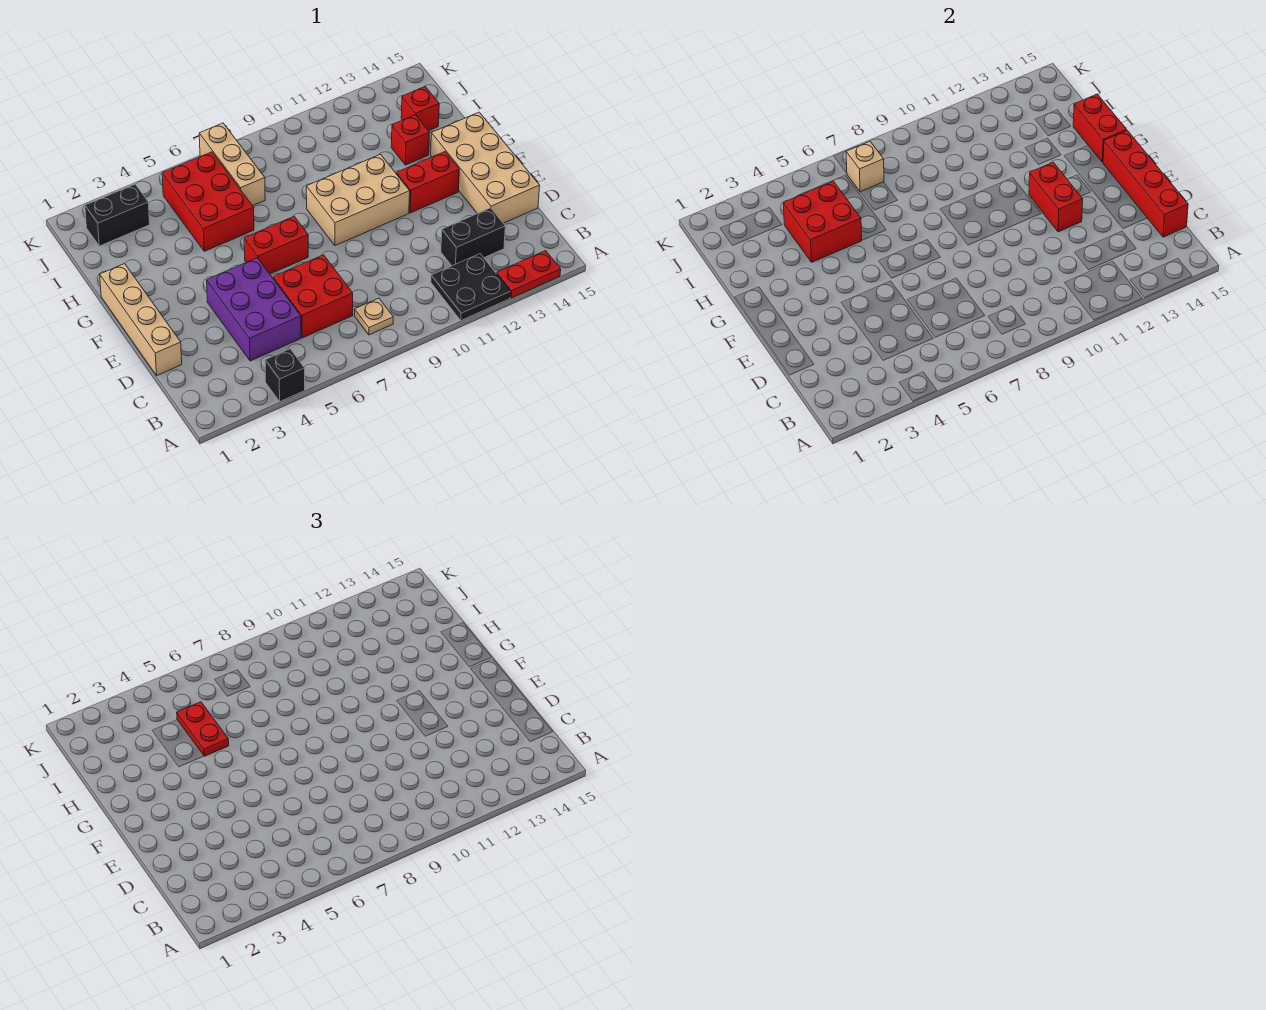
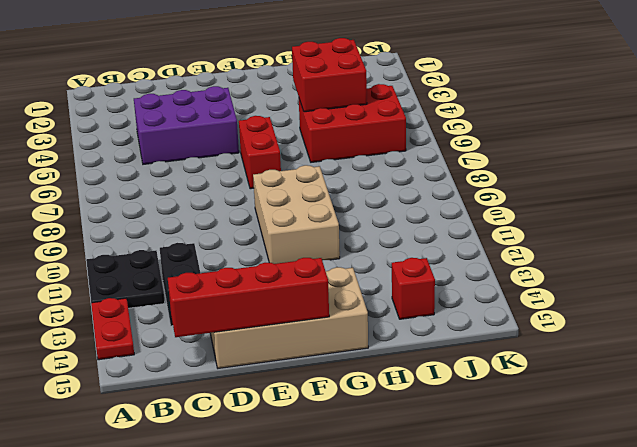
none -> black 1x1 brick [265,349,305,401]
none -> tan 1x1 plate [354,298,393,335]
none -> red 2x2 brick [273,255,353,338]

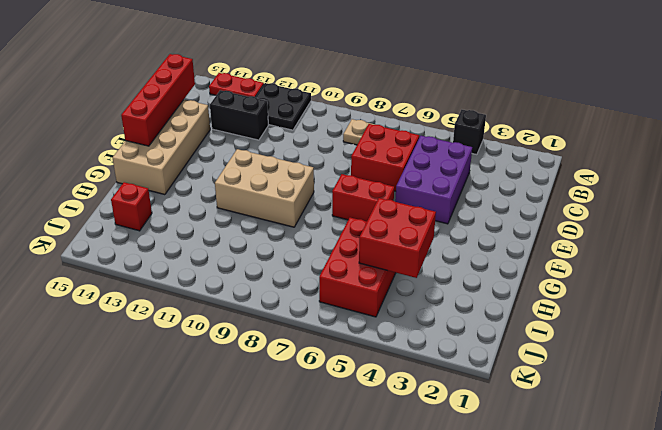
none -> tan 1x4 brick [100,264,182,375]
none -> red 1x2 brick [397,152,459,213]
none -> red 1x1 brick [391,115,430,165]

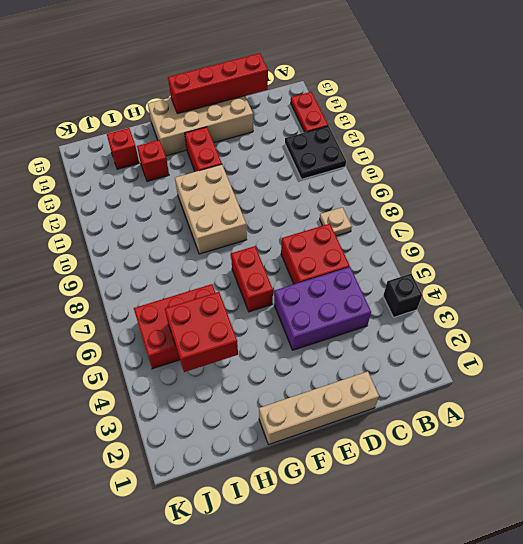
none -> black 1x2 brick [441,208,505,266]
none -> tan 1x3 brick [199,123,265,206]
none -> black 1x2 brick [85,184,150,246]

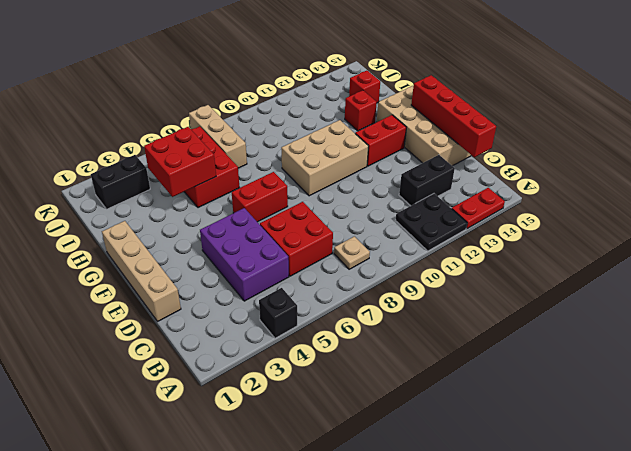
none -> red 1x2 brick [1029,162,1083,232]
none -> red 1x2 brick [1073,94,1127,162]
none -> tan 1x1 brick [846,142,884,192]

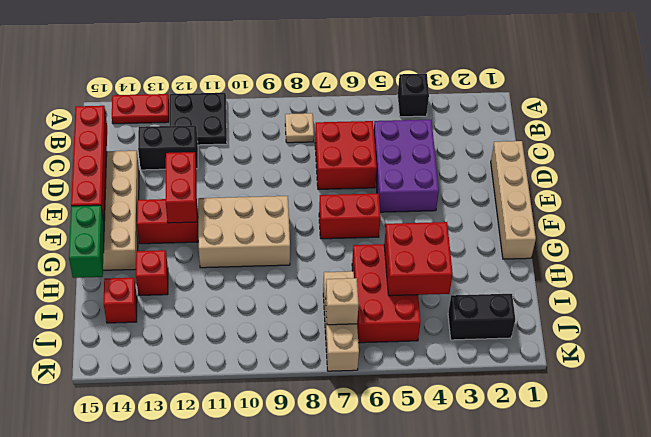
green 1x2 brick [69,205,104,278] -> red 1x2 brick [1073,94,1127,162]
none -> red 1x2 plate [177,702,229,756]

